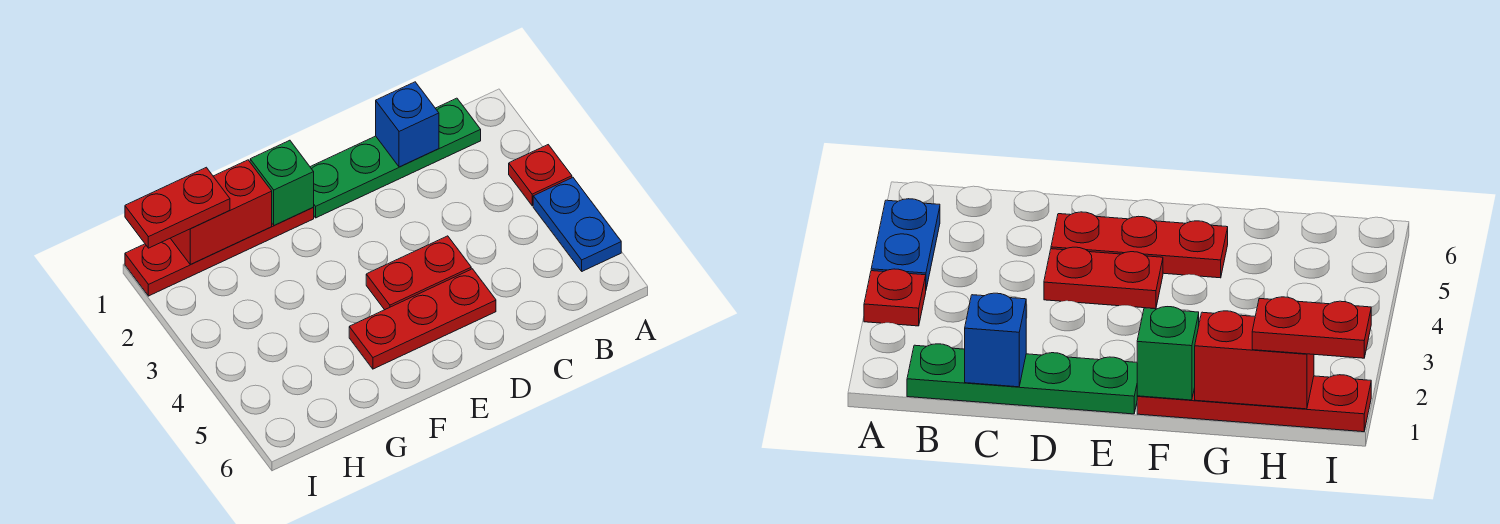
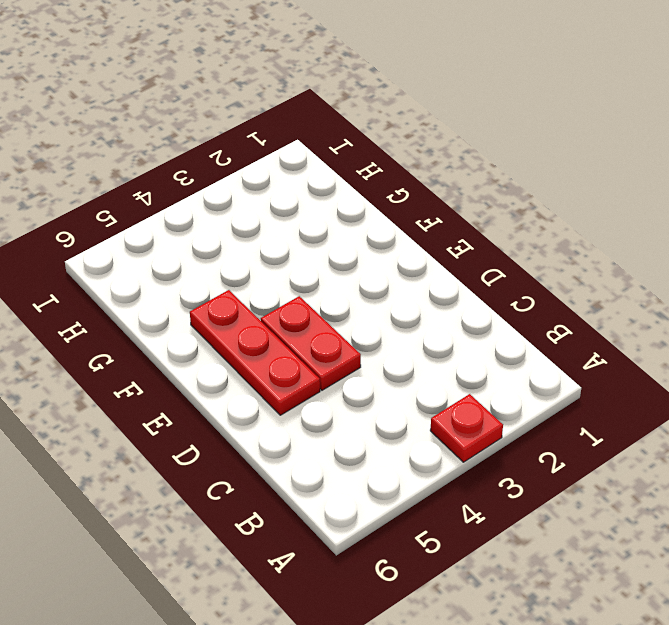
none -> blue 1x2 plate [533,178,621,271]
none -> green 1x4 plate [310,98,481,218]

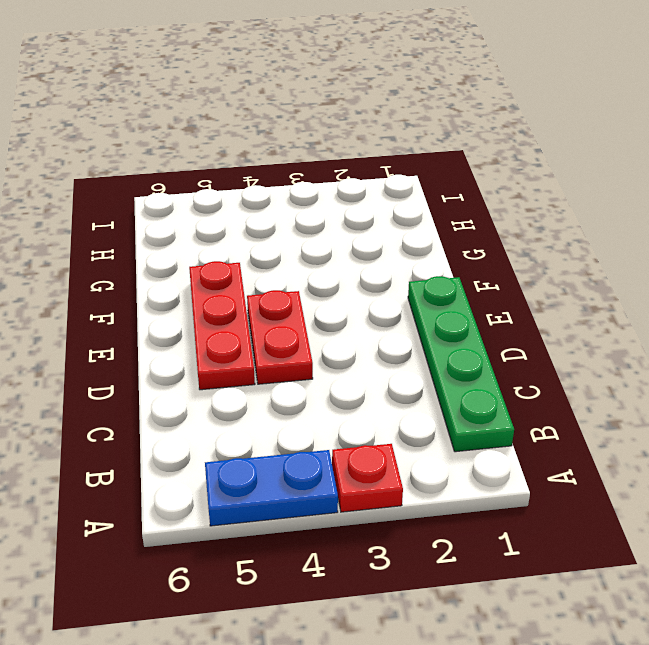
none -> red 1x4 plate [125,208,314,296]
none -> blue 1x1 brick [376,82,439,167]

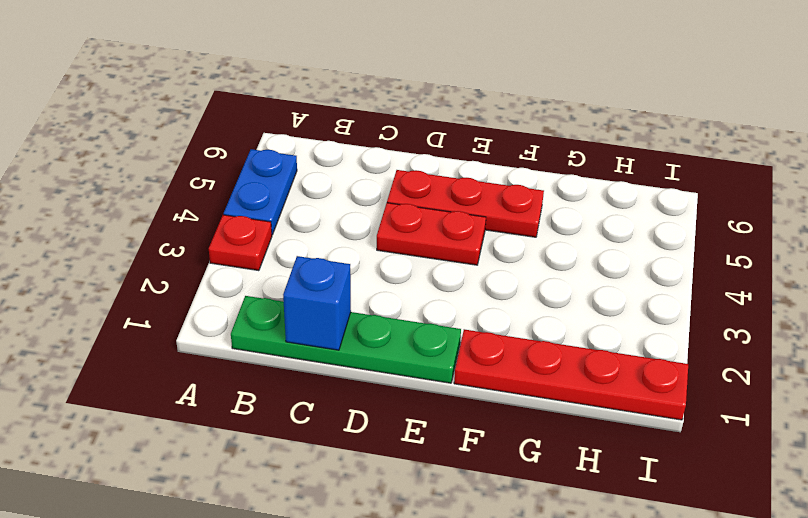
none -> green 1x1 brick [250,140,314,226]
none -> red 1x2 brick [171,160,272,265]

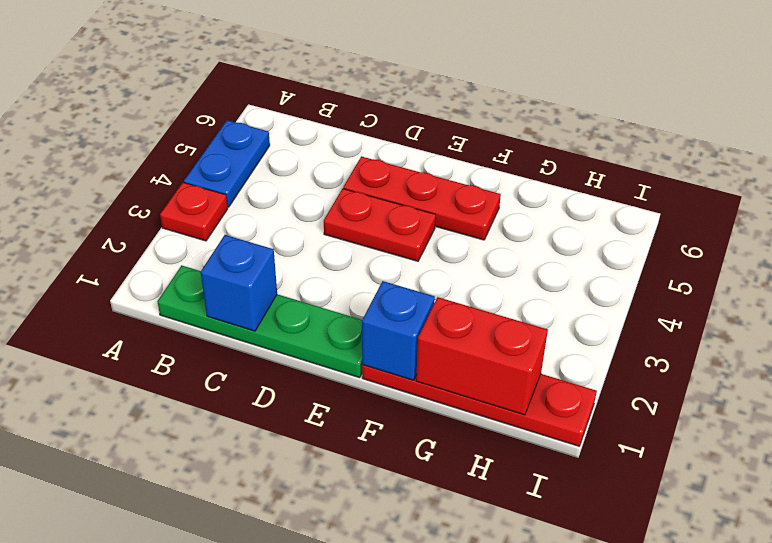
blue 1x1 brick [362,281,435,380] -> green 1x1 brick [250,140,314,226]
none -> red 1x2 plate [125,167,230,248]

